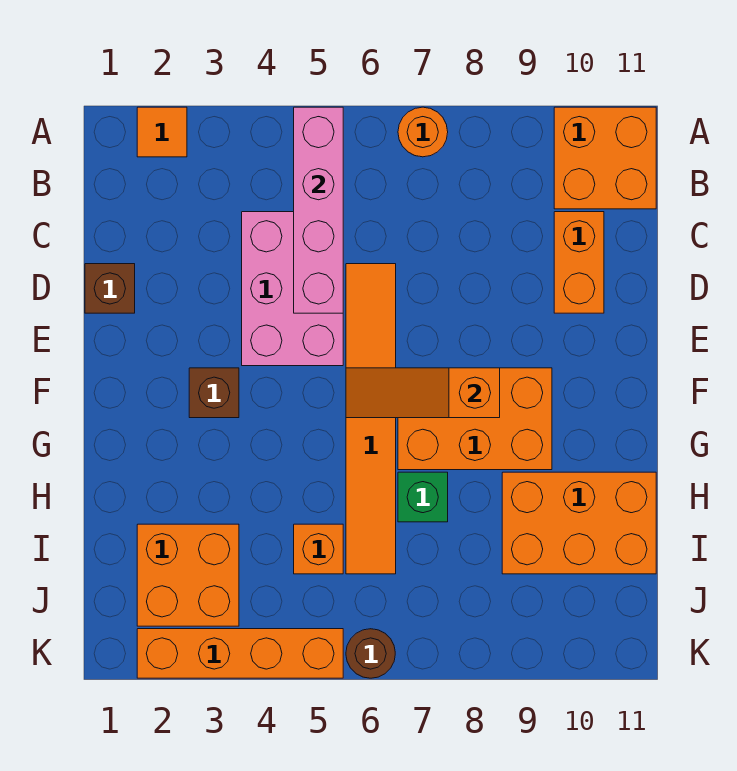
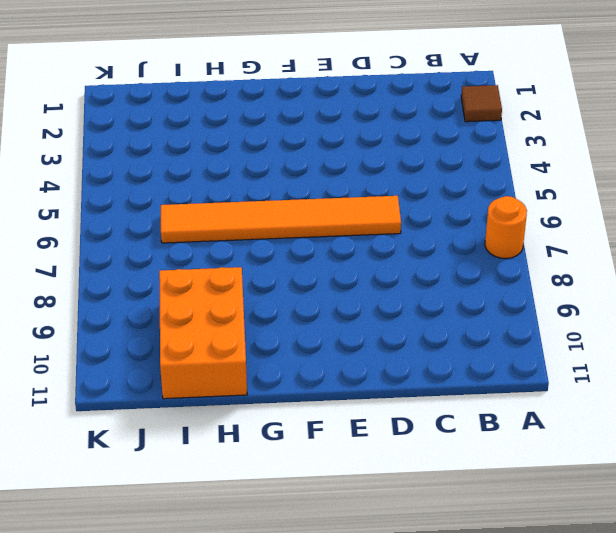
brown 1x1 tile [461,85,502,122] -> orange 1x1 tile [137,107,187,157]
none -> orange 2x2 brick [554,107,656,209]
none -> pink 2x3 brick [242,212,343,366]
none -> orange 1x2 brick [554,212,604,313]

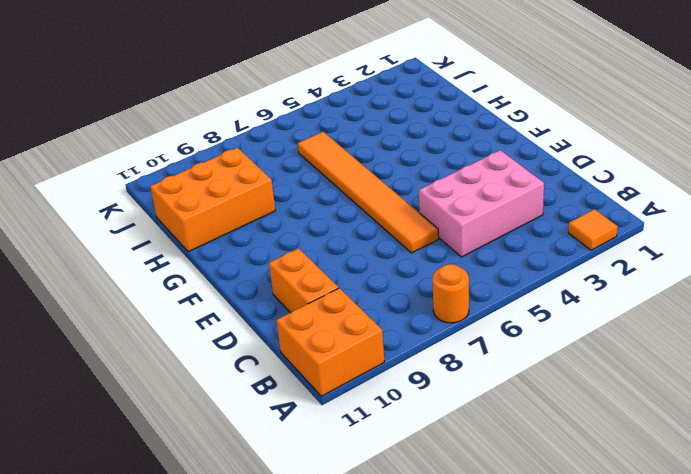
pink 2x3 brick [419,150,544,257] -> pink 2x3 brick turned to [242,212,343,366]
none -> brown 1x1 brick [85,264,135,313]
none -> brown 1x1 brick [189,368,239,418]
none -> orange 2x3 brick [398,368,552,470]

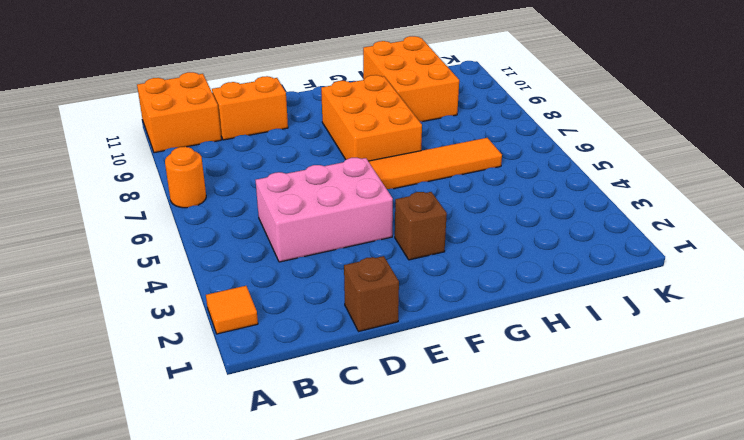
none -> green 1x1 brick [398,472,448,522]
none -> orange 2x2 brick [137,524,239,626]
none -> orange 1x1 brick [294,524,343,574]

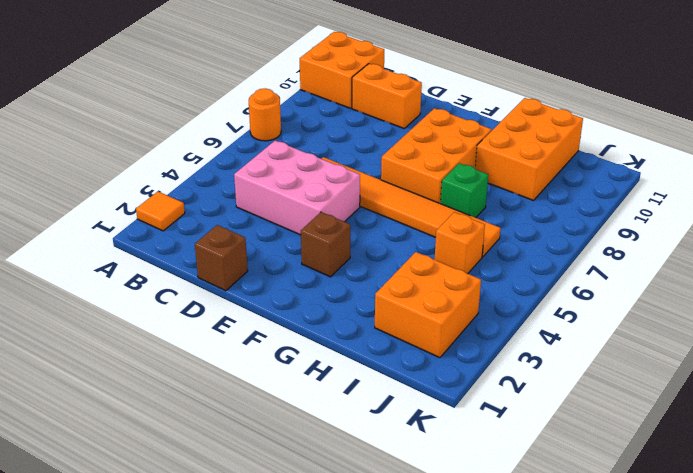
none -> orange 1x4 brick [137,629,343,678]
none -> brown 1x1 round brick [346,629,395,678]
none -> pink 1x4 brick [294,107,343,313]

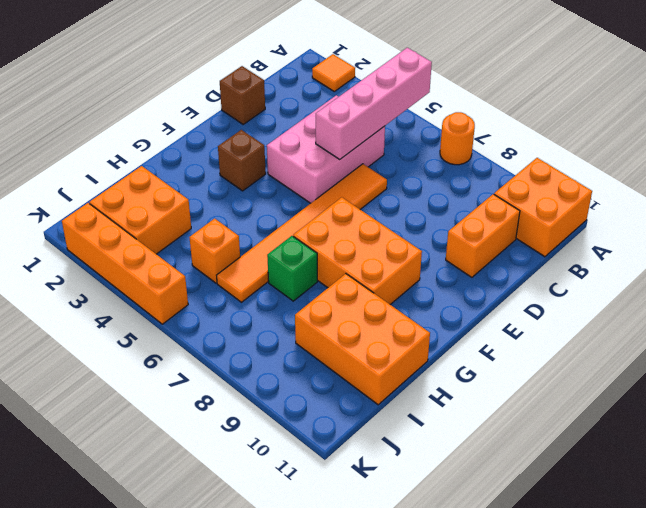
none -> brown 1x1 round brick [346,629,395,678]
none -> orange 1x3 slope [346,368,500,418]

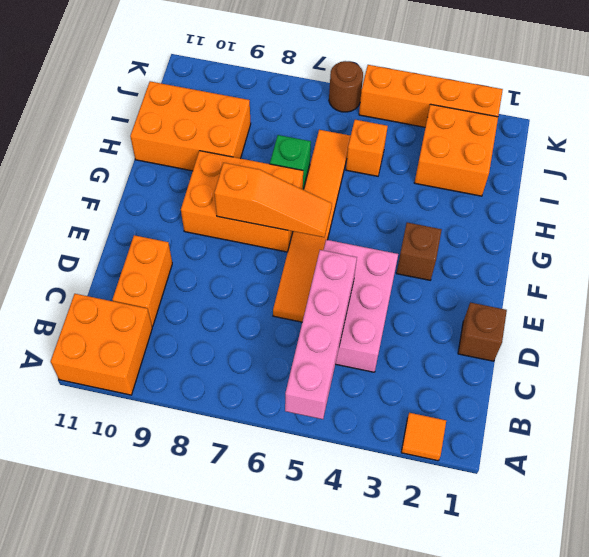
none -> orange 1x1 round brick [398,107,448,157]

